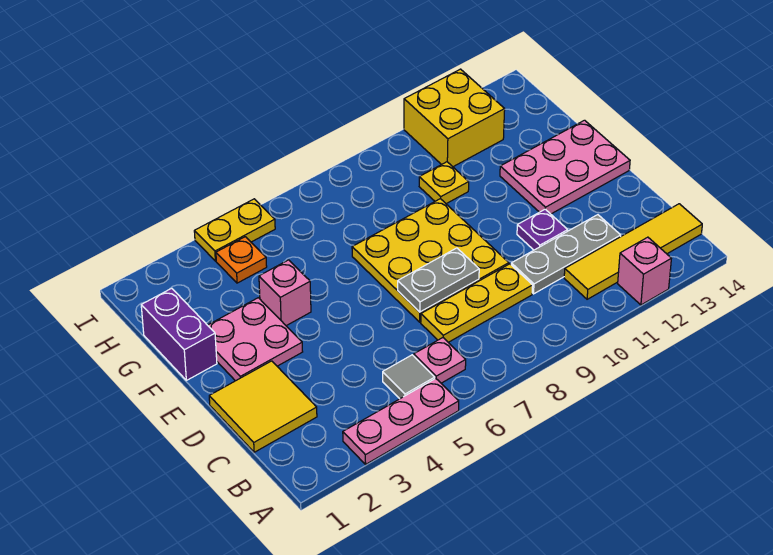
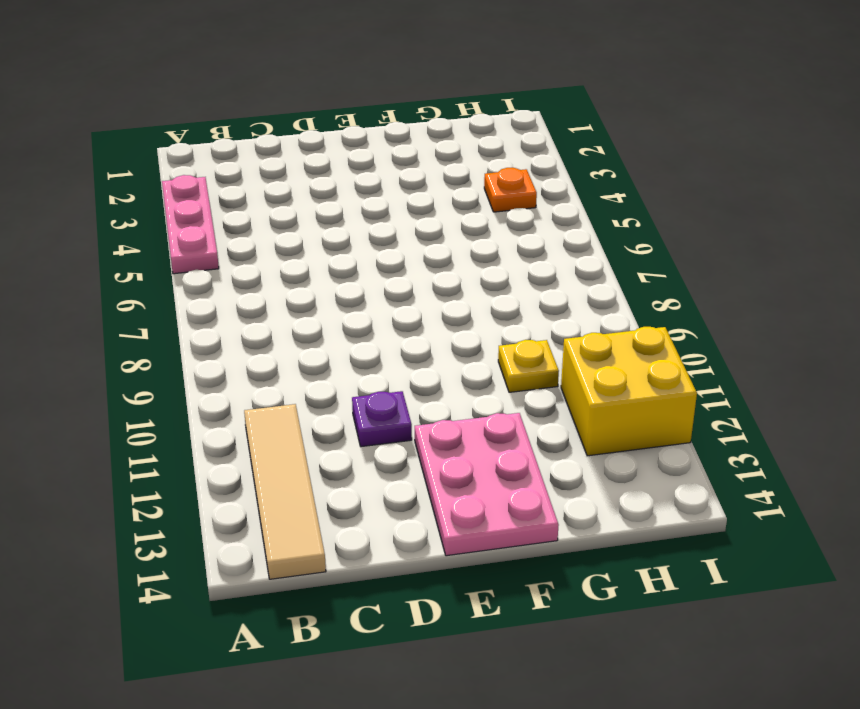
tan 1x4 tile [244,404,326,579] -> yellow 1x4 tile [564,204,702,299]
none -> pink 1x1 brick [618,237,671,305]
none -> grey 1x1 tile [383,355,435,399]
none -> pink 1x1 plate [414,338,466,383]

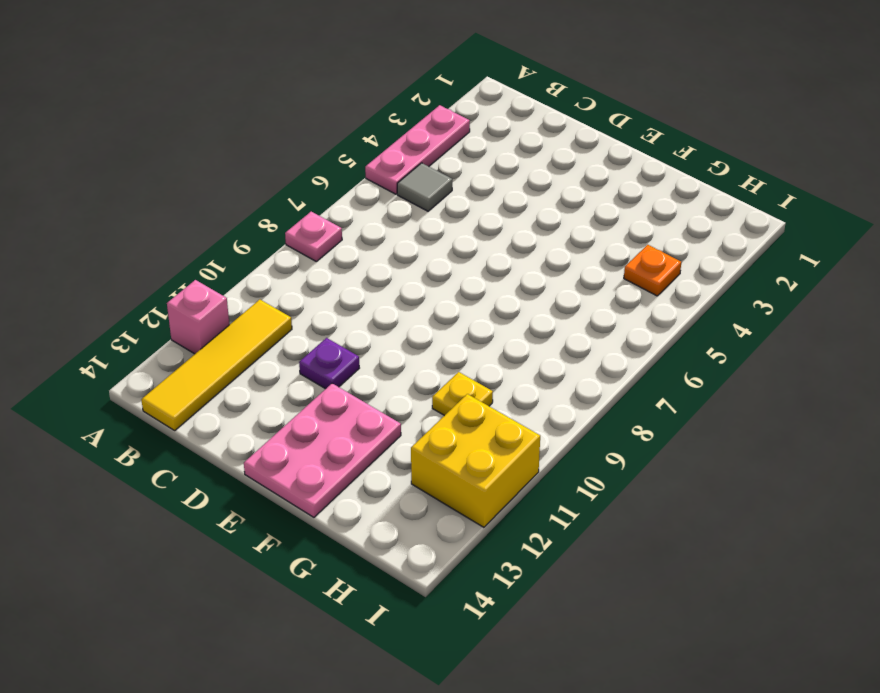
pink 1x1 plate [285,212,342,261] -> pink 1x1 plate moved to [414,338,466,383]
none -> yellow 2x2 tile [209,361,317,452]
none -> yellow 1x3 plate [421,264,533,342]
none -> grey 1x3 plate [511,215,621,294]

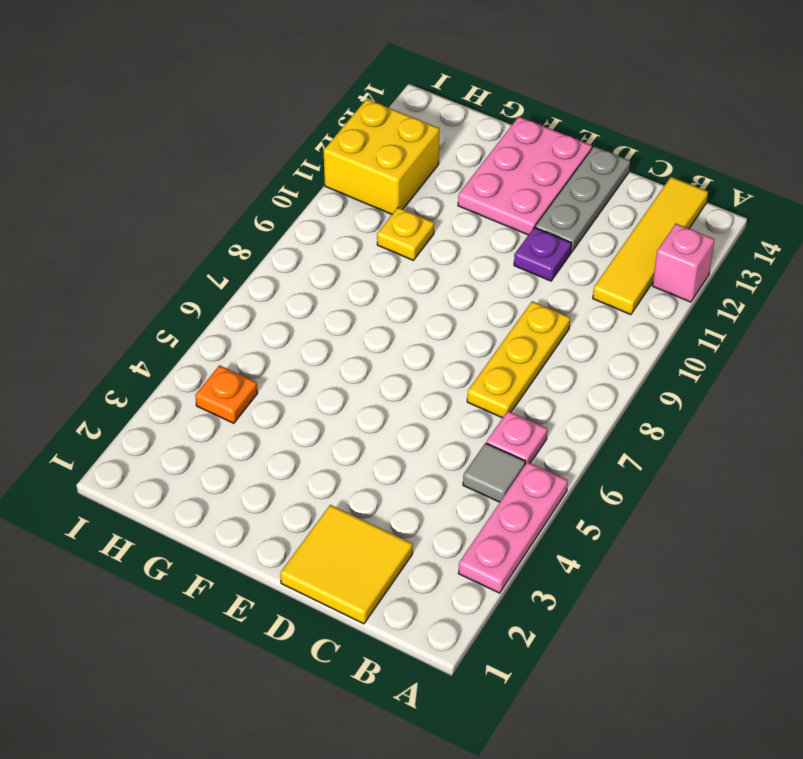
grey 1x3 plate [535,146,630,252] -> grey 1x3 plate moved to [511,215,621,294]
none -> yellow 3x3 plate [352,199,509,322]
none -> pink 2x2 plate [208,298,303,381]
none -> purple 1x2 brick [141,288,217,380]

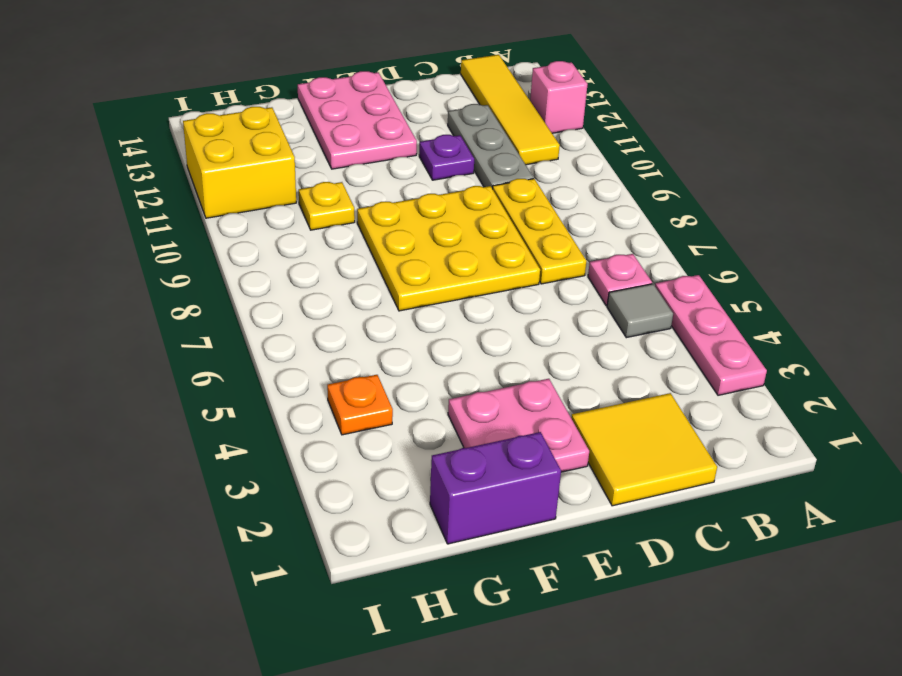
none -> pink 1x1 brick [259,260,311,326]
none -> yellow 1x2 plate [194,199,275,261]
none -> grey 1x2 plate [398,248,479,312]

